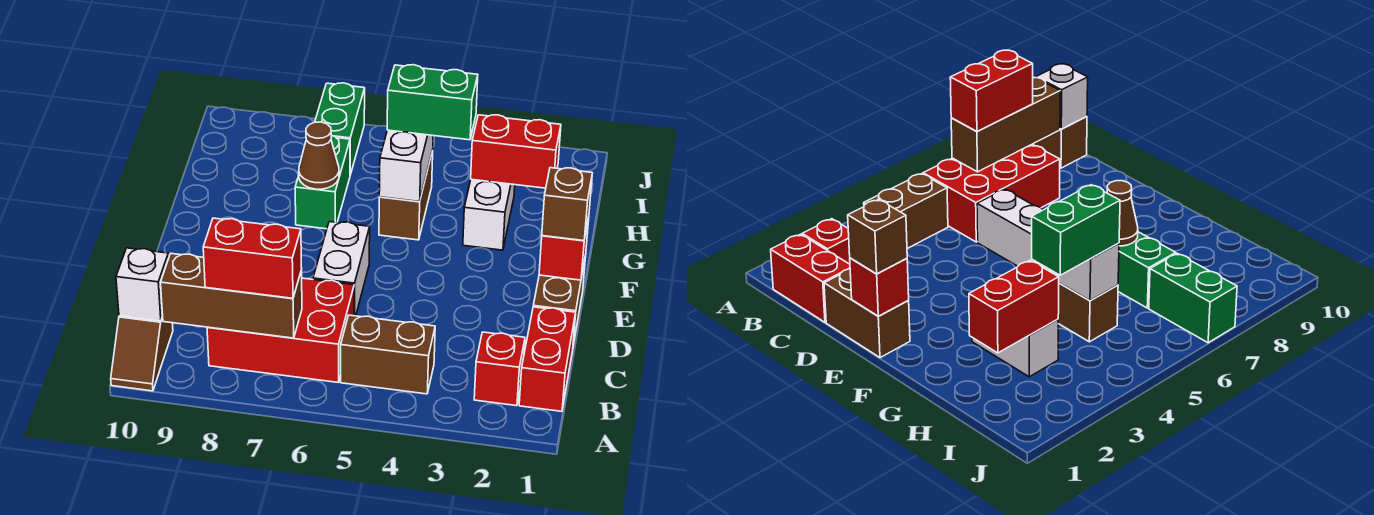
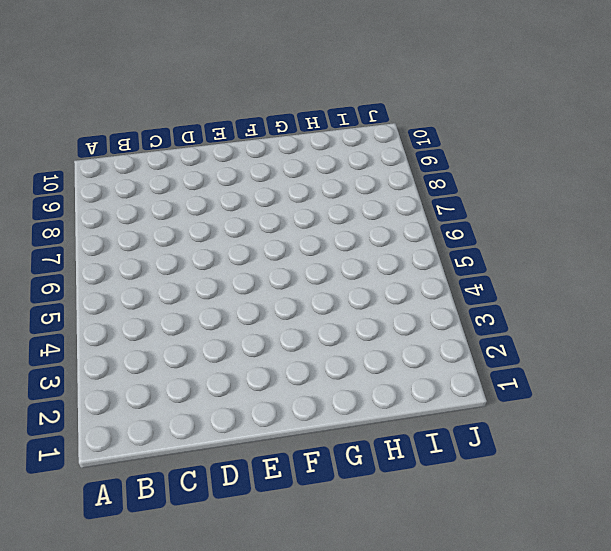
none -> brown 1x2 slope [111,316,173,391]
none -> red 1x2 brick [519,307,576,411]
none -> red 1x1 brick [474,332,525,406]

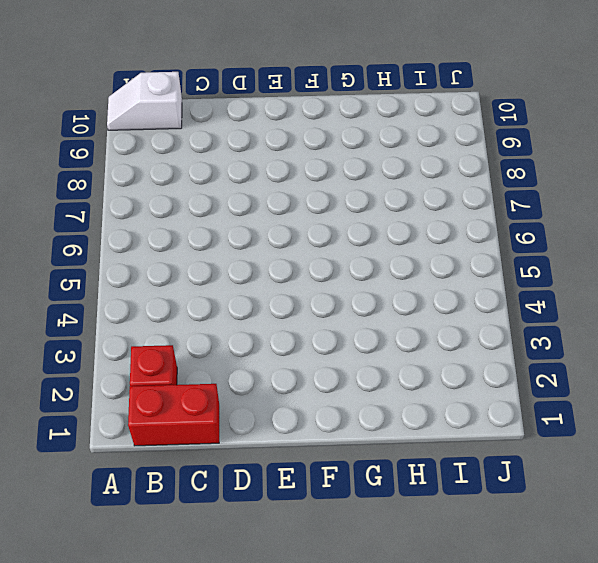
white 1x2 slope [107,72,182,130] -> brown 1x2 slope [111,316,173,391]
none -> brown 1x2 brick [341,315,435,394]
none -> red 2x3 brick [207,278,354,382]
none -> brown 1x2 brick [533,255,586,345]

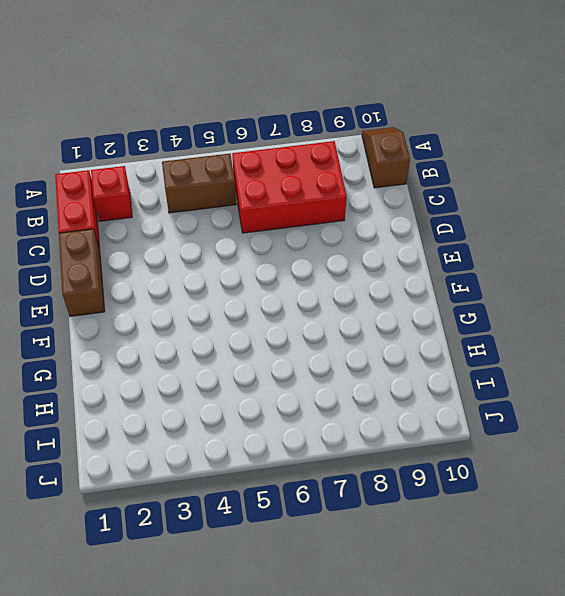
none -> white 1x2 brick [313,222,370,316]
none -> white 1x2 brick [463,179,515,250]
none -> brown 1x2 brick [379,151,433,240]

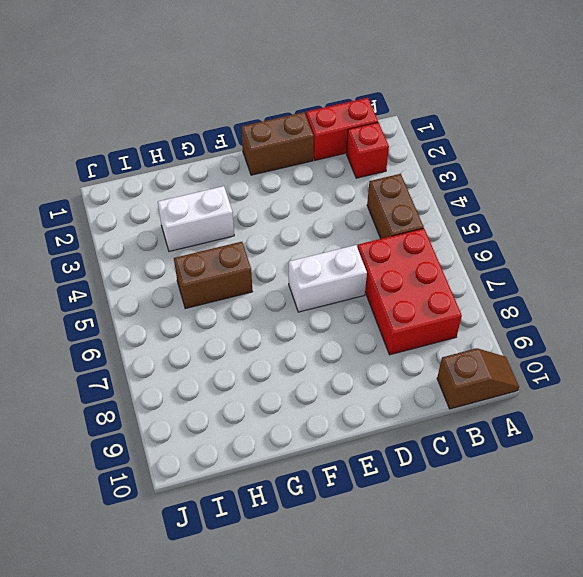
none -> green 1x2 brick [295,135,350,229]
none -> green 1x2 brick [315,83,365,175]
none -> brown 1x3 brick [161,254,302,338]

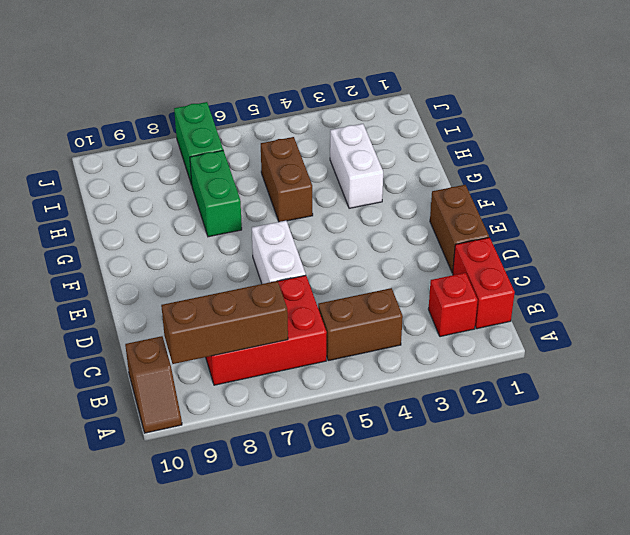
none -> white 1x1 brick [116,248,169,321]
none -> red 1x1 brick [539,217,589,280]
none -> white 1x2 brick [379,130,433,202]

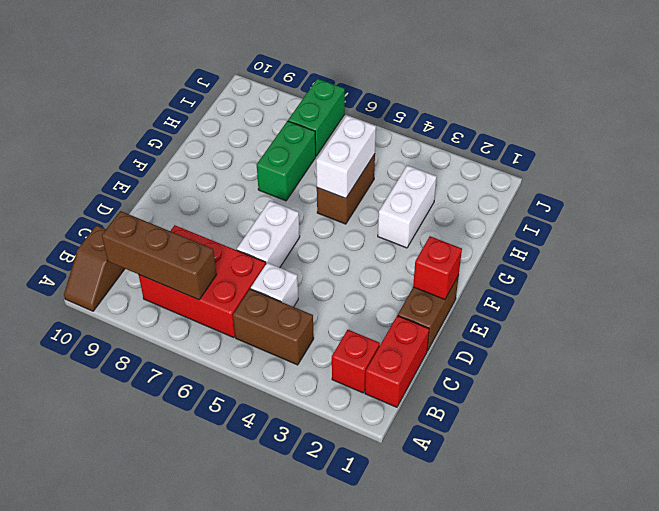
white 1x1 brick [251,263,298,307] -> white 1x1 brick moved to [116,248,169,321]
none -> brown 1x1 cone [299,122,339,189]
none -> red 1x2 brick [471,115,561,188]
none -> red 1x2 brick [203,218,302,298]

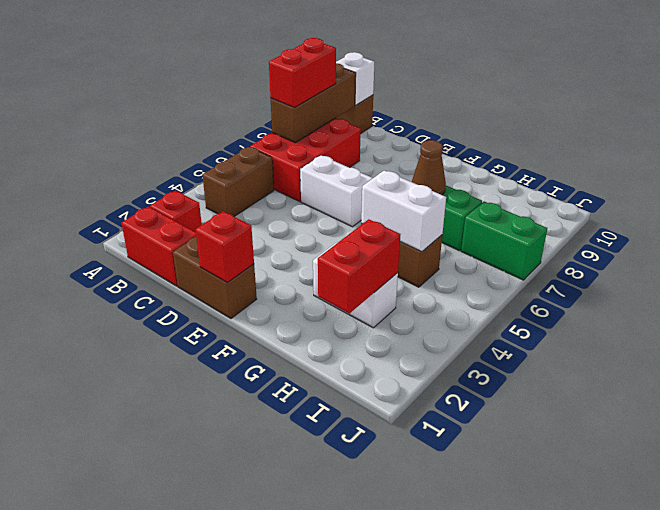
none -> brown 1x1 brick [542,168,592,241]
none -> green 1x2 brick [387,65,478,140]

